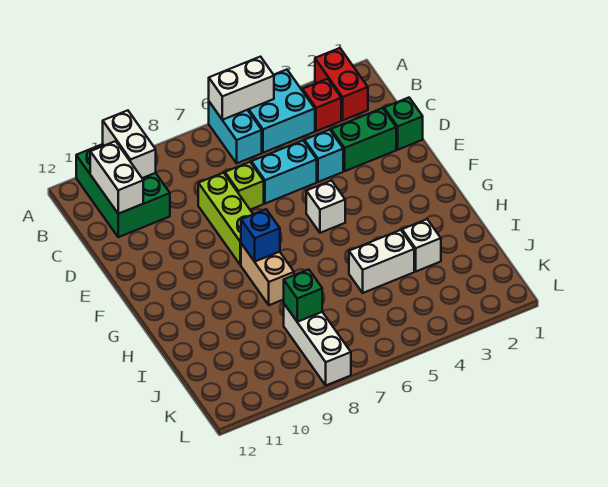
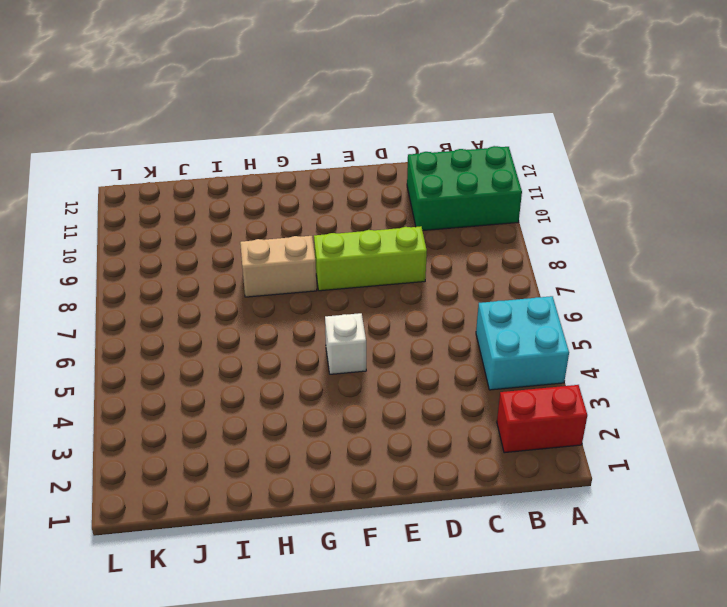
none -> cyan 1x2 brick [209,102,262,163]
none -> red 1x1 brick [303,79,341,131]
none -> green 1x1 brick [384,98,423,150]

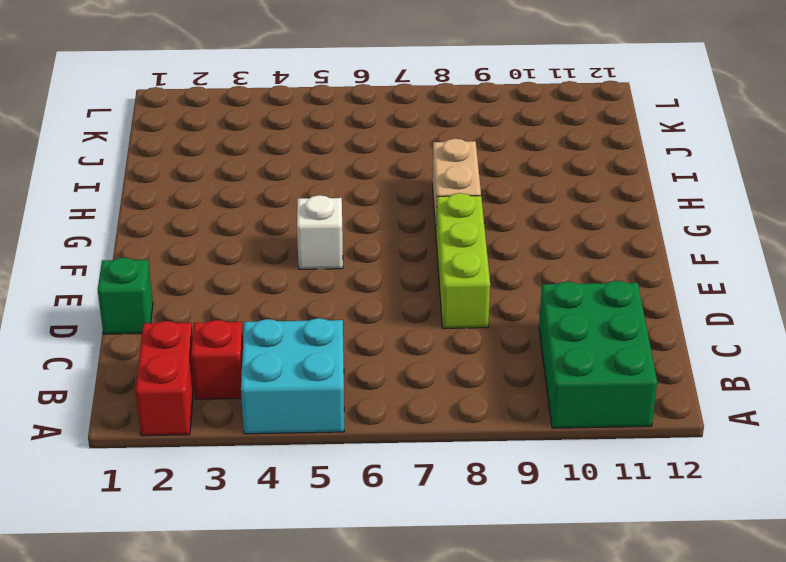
none -> cyan 1x2 brick [209,102,262,163]
none -> green 1x2 brick [331,108,396,171]
none -> cyan 1x1 brick [305,130,343,182]

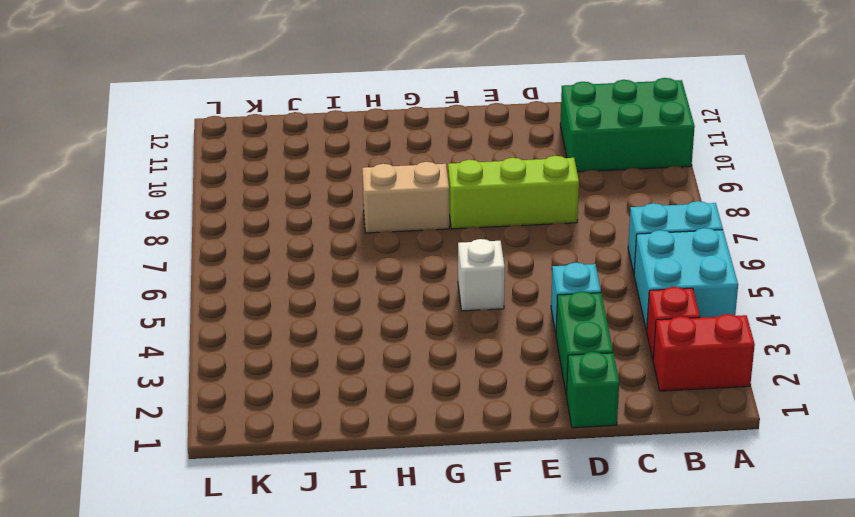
none -> cyan 1x2 brick [251,141,317,204]
none -> lime 1x1 brick [225,162,264,210]
none -> white 1x1 brick [402,219,441,271]

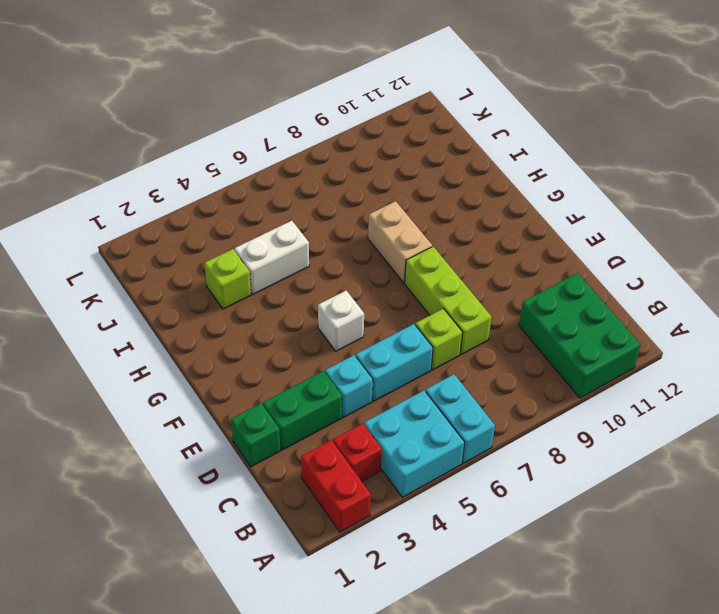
lime 1x1 brick [205,249,251,309] -> white 1x1 brick [402,219,441,271]
none -> white 1x3 brick [284,304,351,385]
none -> white 1x2 brick [209,57,274,120]
none -> white 1x2 brick [103,110,156,178]

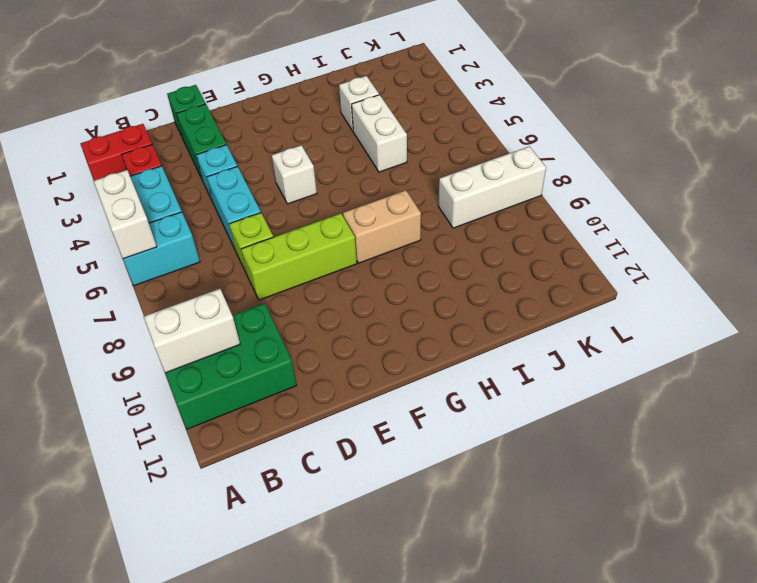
none -> white 1x2 brick [90,141,143,214]
none -> blue 1x1 brick [241,209,280,262]
none -> green 1x1 brick [284,269,322,322]

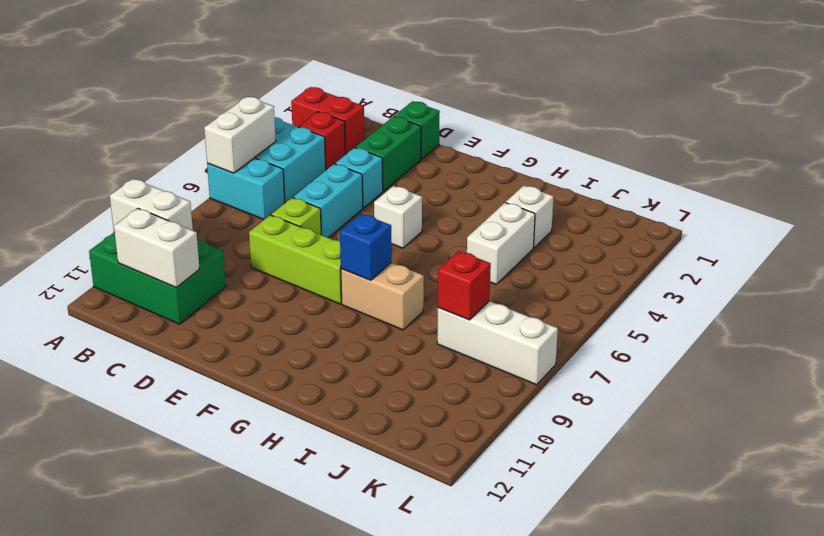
red 1x1 brick [438,251,491,320] -> green 1x1 brick [284,269,322,322]

